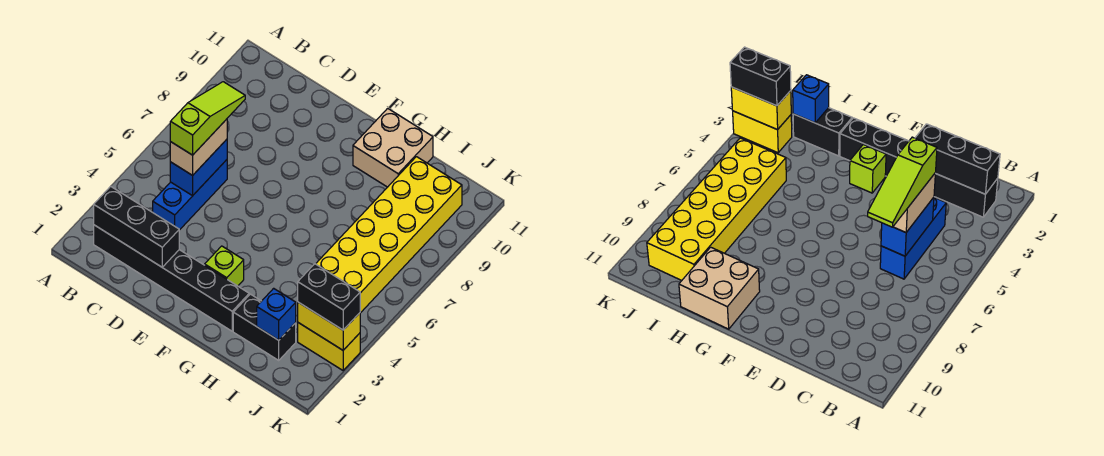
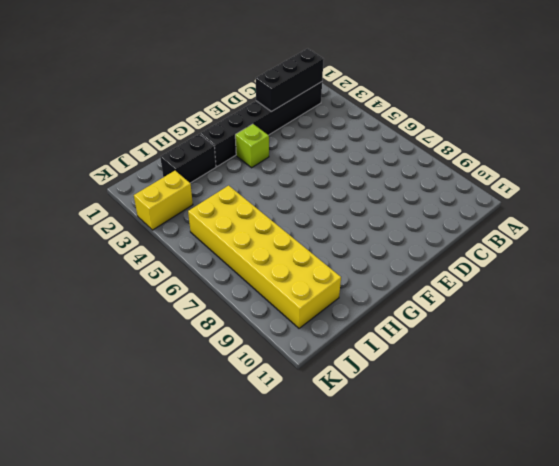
none -> blue 1x3 brick [153,160,227,230]
none -> tan 2x2 brick [353,108,433,187]
none -> blue 1x2 brick [170,139,227,196]

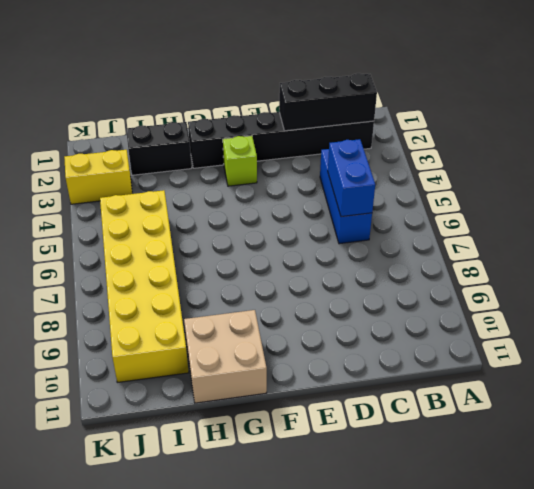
none -> blue 1x1 brick [257,288,296,340]
none -> yellow 1x2 brick [298,302,360,350]
none -> tan 1x2 brick [170,119,227,175]

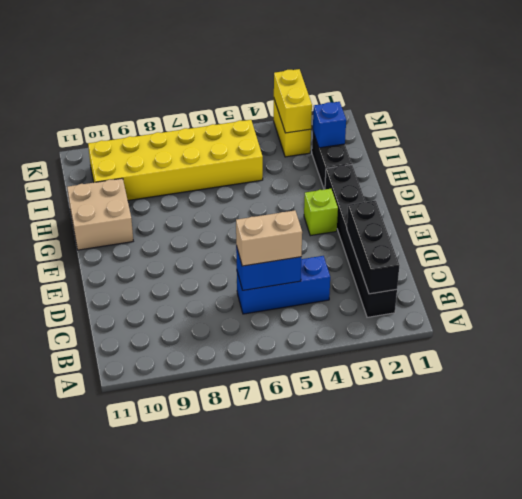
none -> black 1x2 brick [298,264,360,330]
none -> lime 1x3 slope [170,82,245,155]

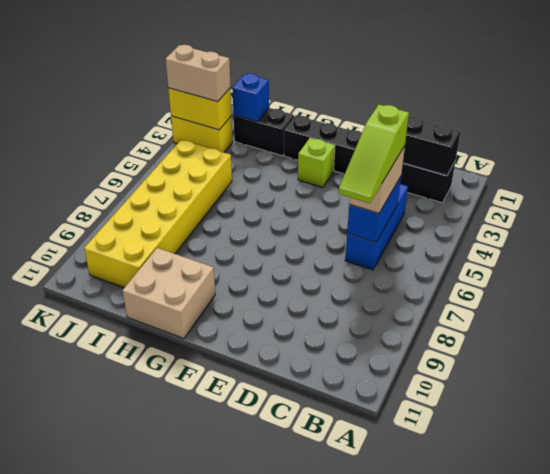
tan 1x2 brick [166,45,231,102] -> black 1x2 brick [298,264,360,330]

